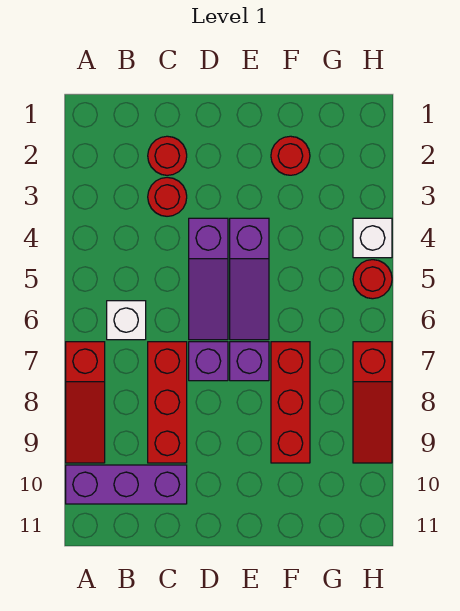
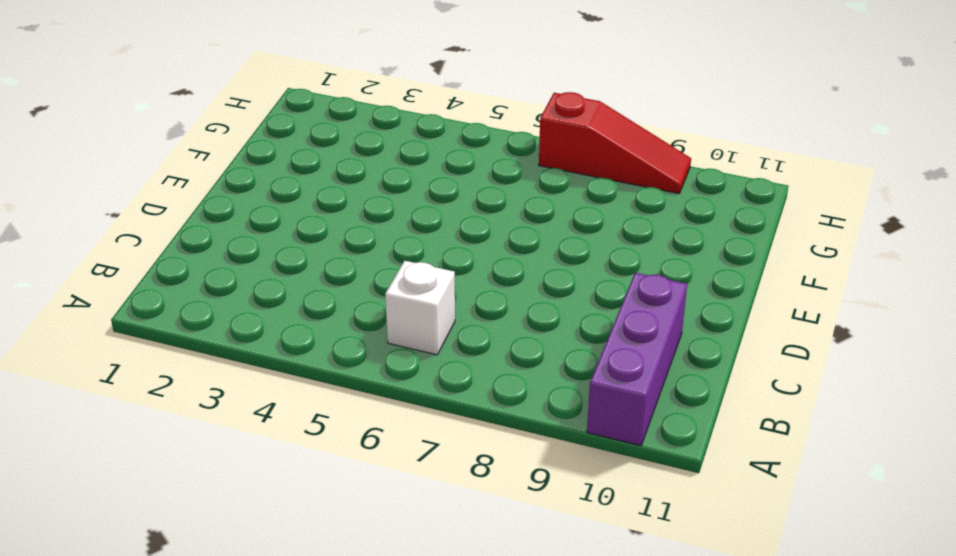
none -> red 1x3 slope [66,342,105,463]
none -> red 1x1 round brick [148,136,187,175]
none -> red 1x1 round brick [148,177,187,216]

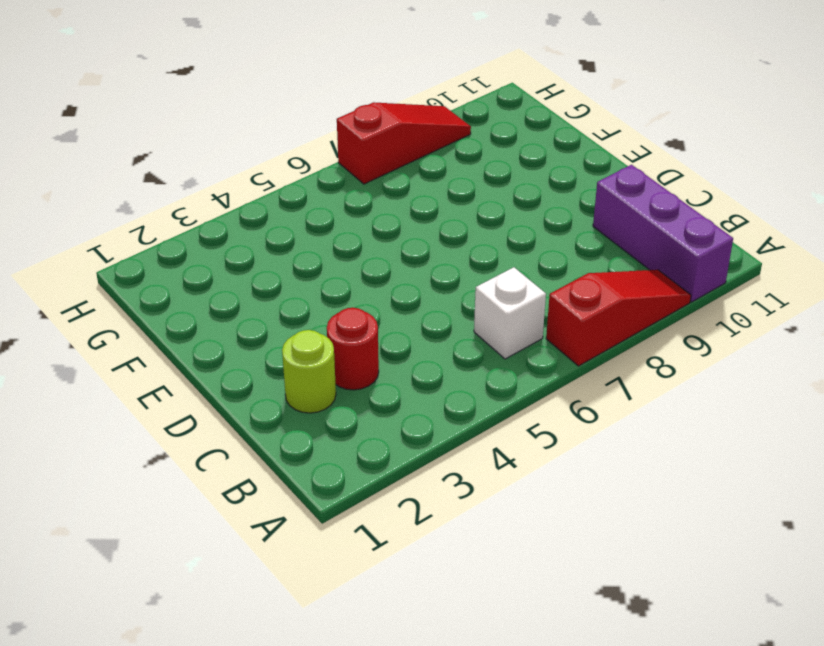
lime 1x1 round brick [282,330,336,413] -> red 1x1 round brick [148,136,187,175]
none -> red 1x3 brick [148,342,187,463]
none -> purple 1x3 slope [189,218,228,340]
none -> purple 1x1 brick [189,342,228,381]

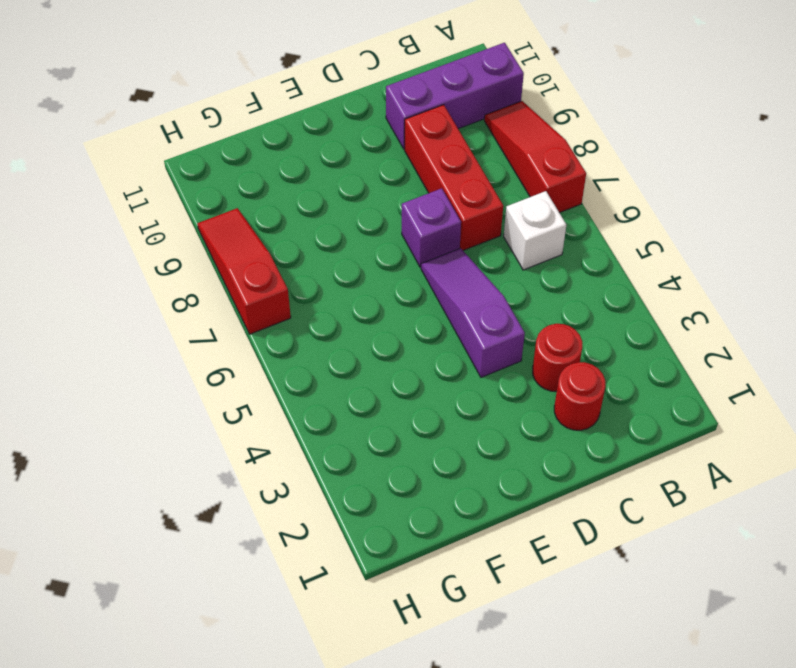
none -> purple 1x3 slope [230,218,269,340]
none -> purple 1x1 brick [230,342,269,381]
none -> red 1x1 round brick [271,136,310,175]

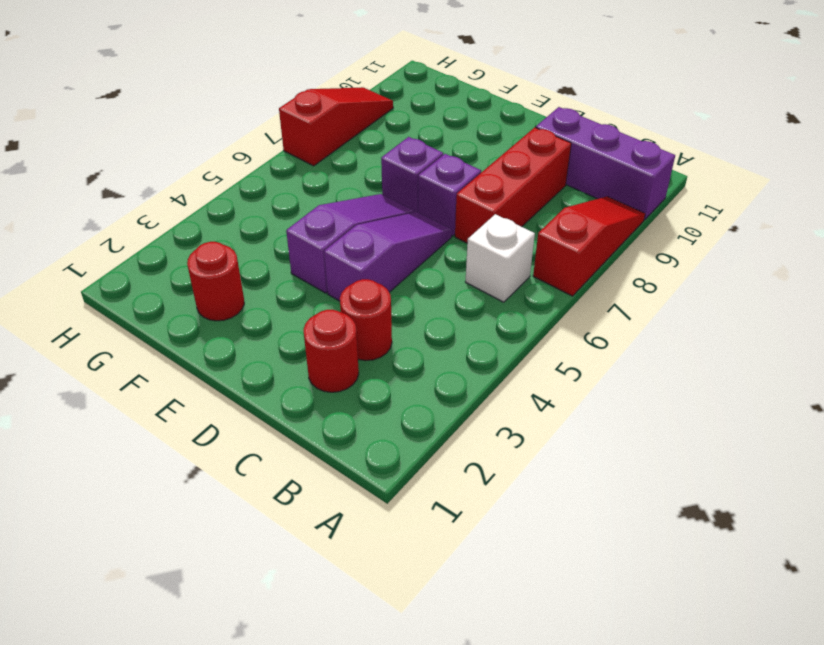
none -> red 1x3 brick [271,342,310,463]
none -> white 1x1 brick [353,218,392,258]
none -> red 1x1 round brick [353,260,392,299]

